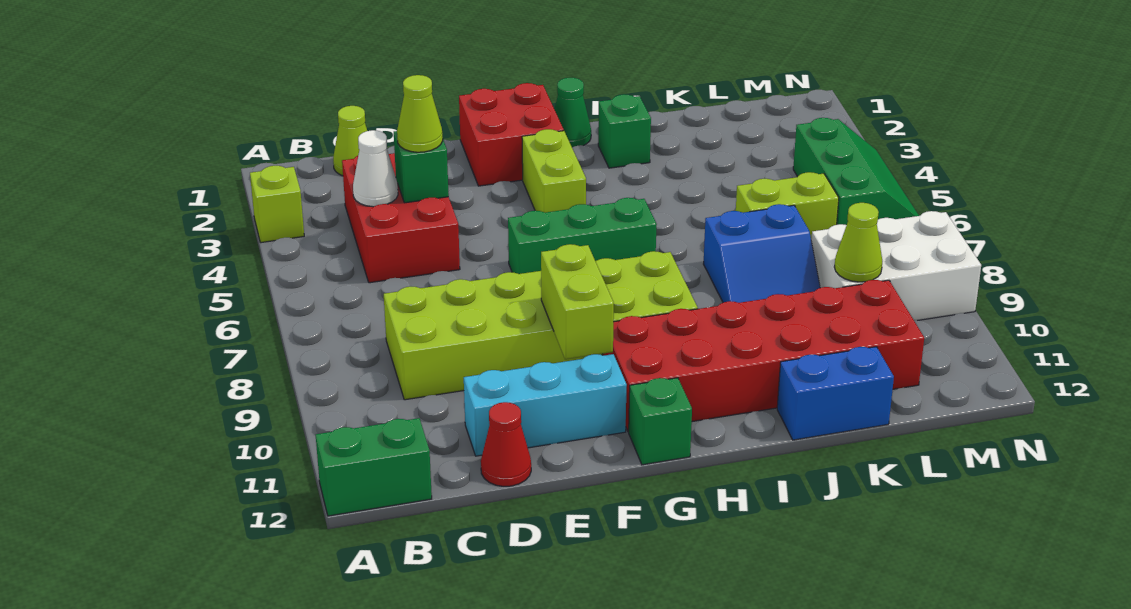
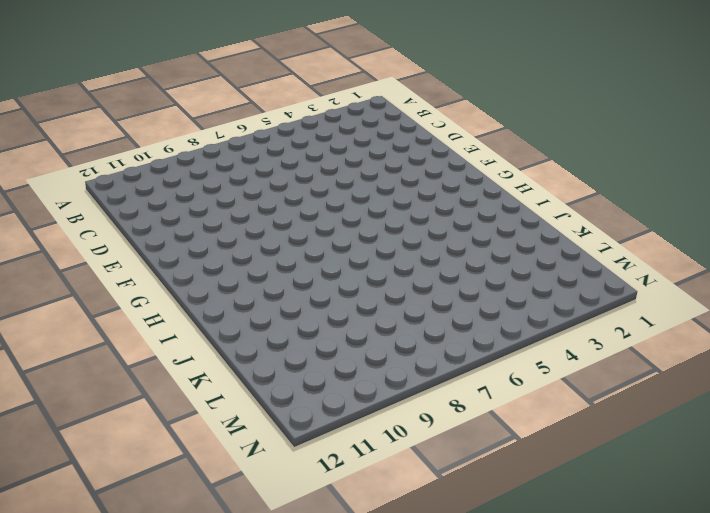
none -> lime 1x1 brick [250,166,304,243]
none -> green 1x2 brick [316,418,432,516]
none -> lime 1x1 cone [333,106,367,176]

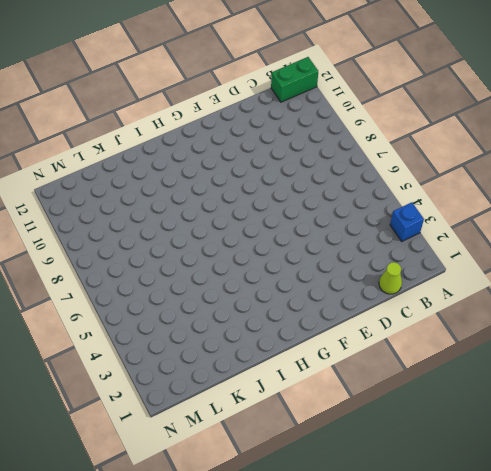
blue 1x1 brick [390,202,424,241] -> lime 1x1 brick [250,166,304,243]
none -> red 2x3 brick [342,153,460,283]
none -> lime 2x6 brick [384,251,698,400]
none -> cyan 1x3 brick [464,354,627,456]

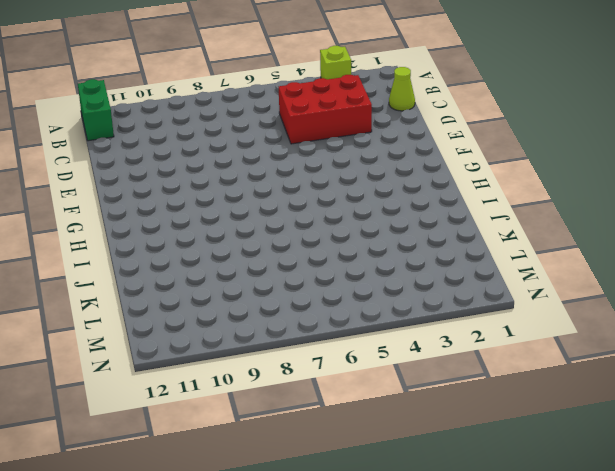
none -> lime 2x6 brick [384,251,698,400]
none -> cyan 1x3 brick [464,354,627,456]
none -> red 1x1 cone [481,402,531,486]

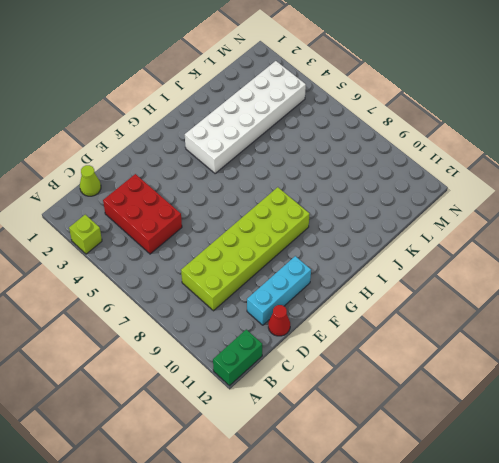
white 2x6 brick [185,61,306,174] -> green 2x3 slope [793,118,919,225]
none -> red 2x2 brick [459,83,564,186]
none -> green 1x3 brick [508,198,657,274]
none -> lime 1x2 brick [522,129,586,213]

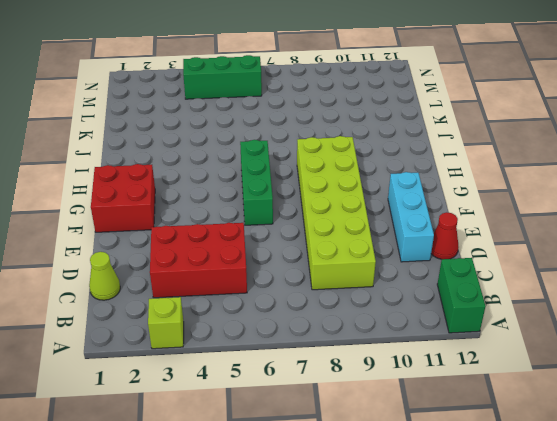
none -> lime 1x2 brick [522,129,586,213]
none -> red 2x6 brick [603,280,924,432]
none -> green 1x1 brick [629,378,692,465]

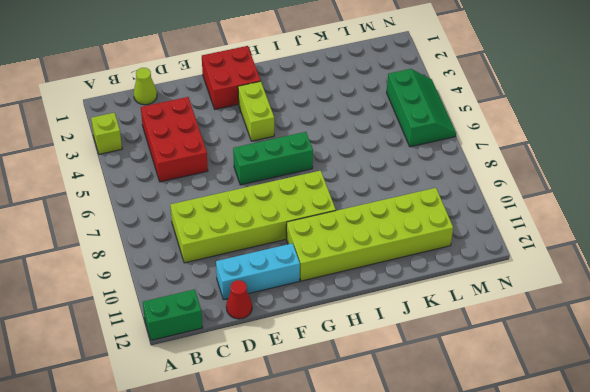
lime 2x6 brick [286,188,453,281] -> red 2x6 brick [603,280,924,432]
none -> green 1x1 brick [629,378,692,465]
none -> green 1x1 cone [554,78,591,147]
none -> green 1x1 brick [598,94,651,168]

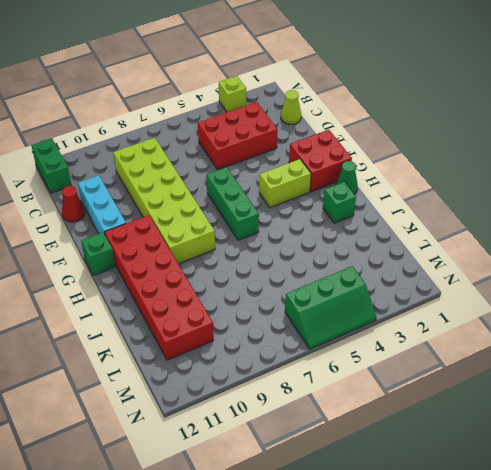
none -> blue 2x2 slope [704,204,820,303]
none -> blue 1x2 brick [777,347,894,440]
none -> lime 1x2 brick [736,172,839,239]

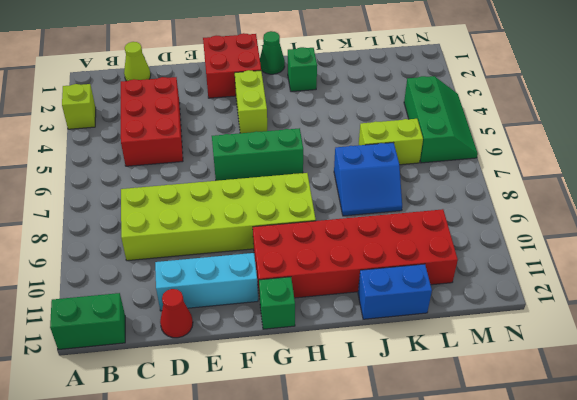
none -> white 2x3 brick [811,211,981,321]
none -> white 1x1 cone [353,130,398,207]
none -> green 1x1 brick [394,131,449,203]

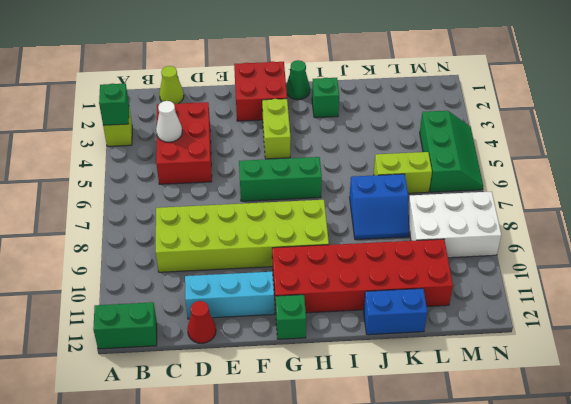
green 1x1 brick [99,84,129,125] -> green 1x1 brick moved to [394,131,449,203]
none -> lime 1x2 brick [541,244,614,359]
none -> lime 1x1 cone [835,203,882,282]
none -> lime 1x1 cone [397,75,443,152]

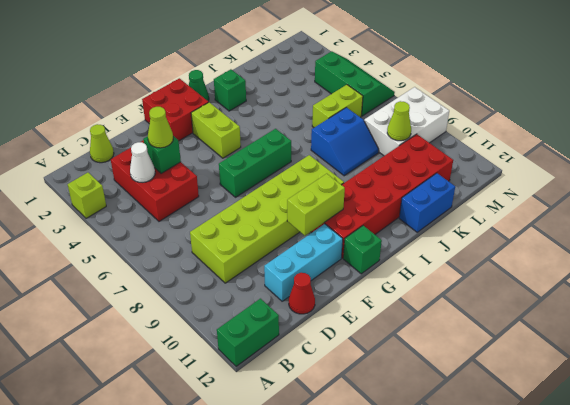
lime 1x2 brick [287,174,345,236] -> lime 1x2 brick turned to [541,244,614,359]

